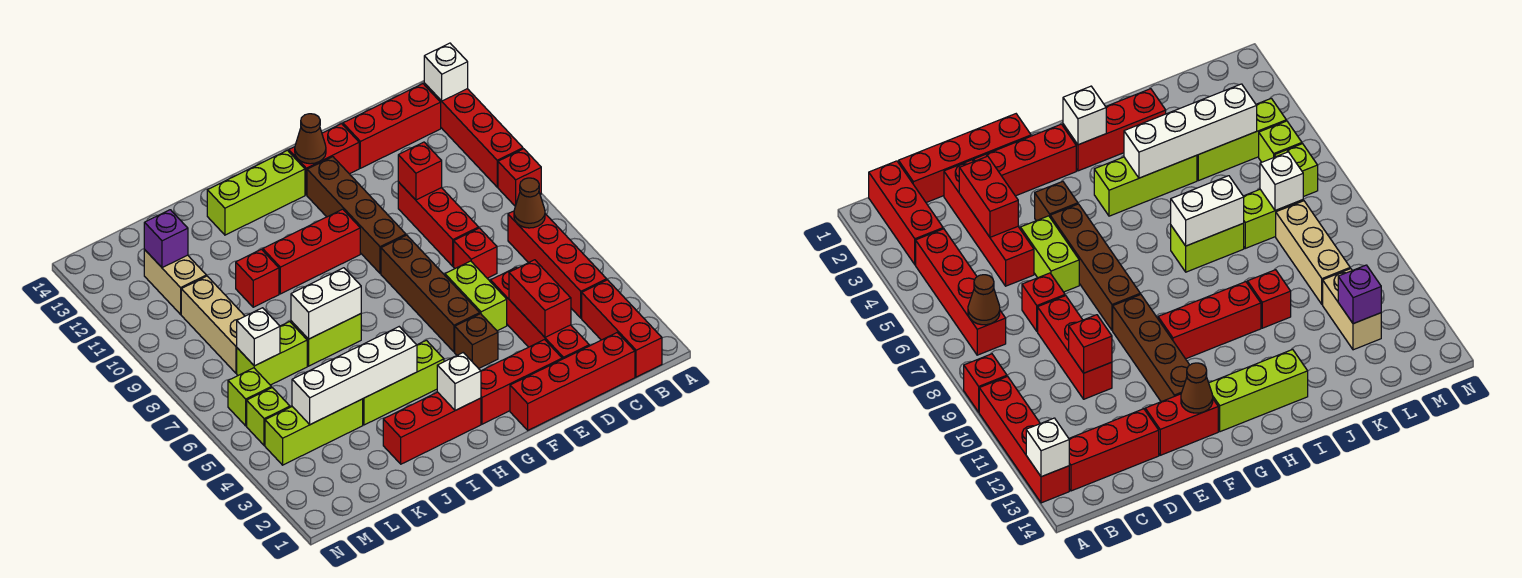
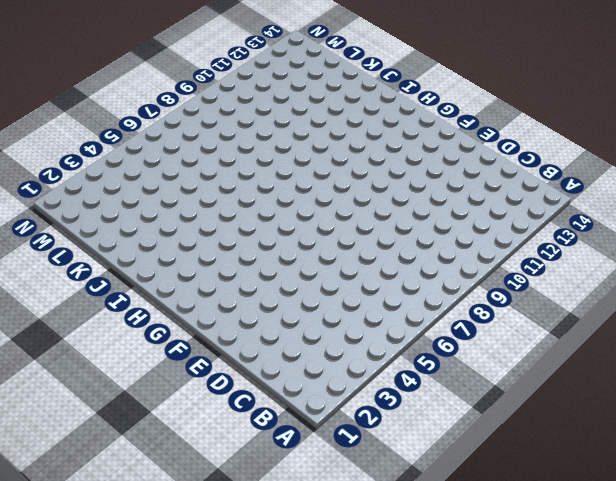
none -> red 1x1 brick [498,149,541,206]
none -> red 1x4 brick [424,83,523,187]
none -> red 1x3 brick [582,280,662,377]
none -> red 1x4 brick [508,211,607,318]

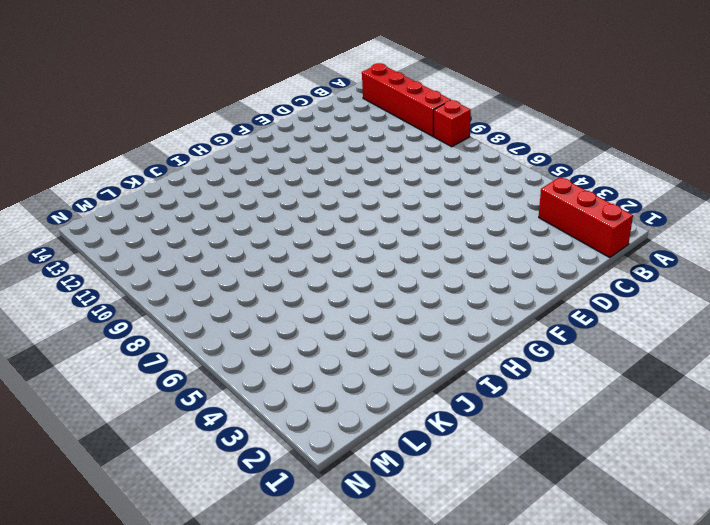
none -> red 1x4 brick [508,211,607,318]
none -> red 1x3 brick [343,84,441,168]
none -> red 1x4 brick [510,333,635,430]
none -> red 1x4 brick [491,267,589,359]

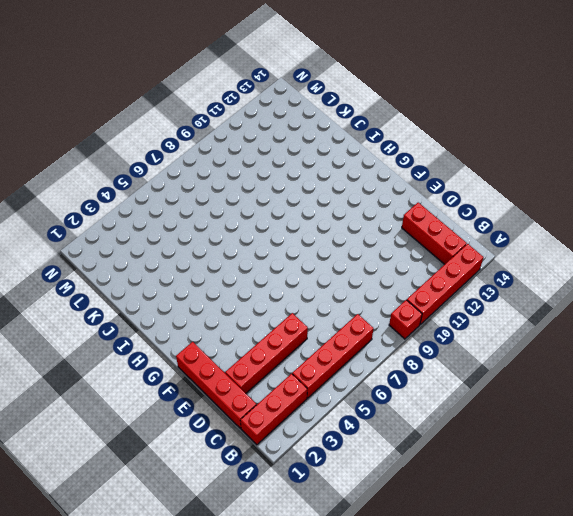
none -> red 1x1 brick [454,228,497,278]
none -> red 1x3 brick [398,182,479,266]
none -> red 1x3 brick [481,340,562,424]
none -> lime 1x2 brick [445,261,507,331]

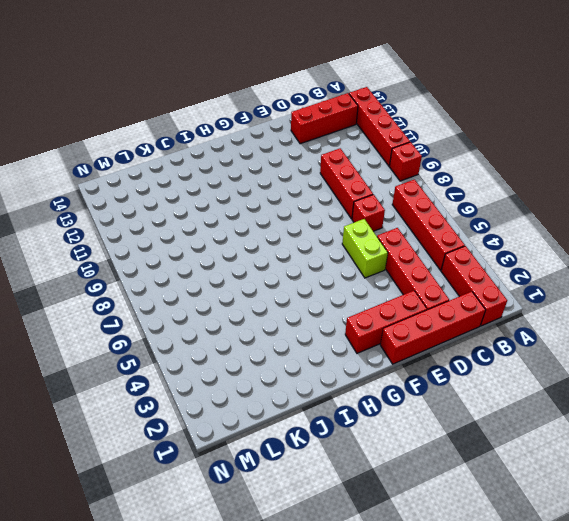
none -> red 1x2 brick [289,124,359,195]
none -> brown 1x1 brick [455,314,498,369]
none -> brown 1x4 brick [381,235,480,352]
none -> brown 1x4 brick [307,157,406,273]

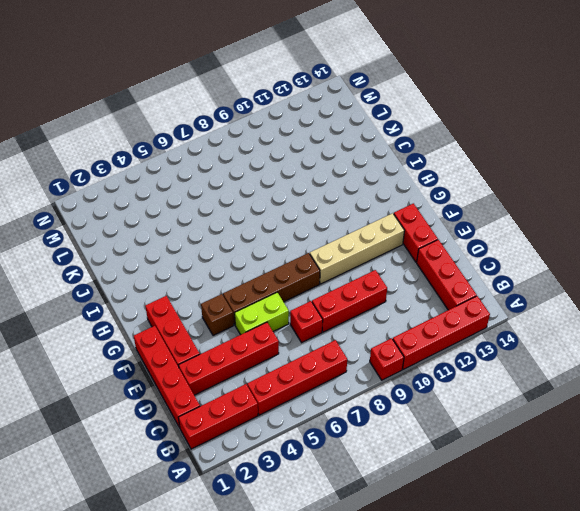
tan 1x4 brick [310,213,405,284] -> brown 1x4 brick [307,157,406,273]
none -> red 1x3 brick [263,209,360,294]
none -> lime 1x3 brick [207,150,305,235]
none -> red 1x3 brick [383,392,481,464]
none -> lime 1x3 brick [363,340,444,425]

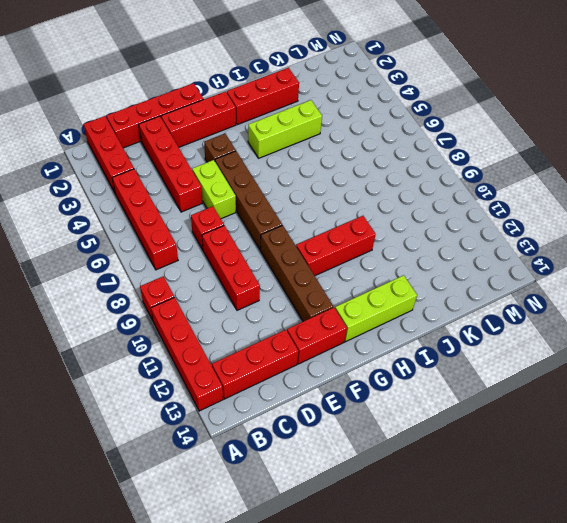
none -> lime 1x2 brick [291,314,361,366]
none -> red 1x1 brick [236,249,279,307]
none -> lime 1x3 brick [265,399,363,465]
none -> lime 1x2 brick [237,322,307,385]

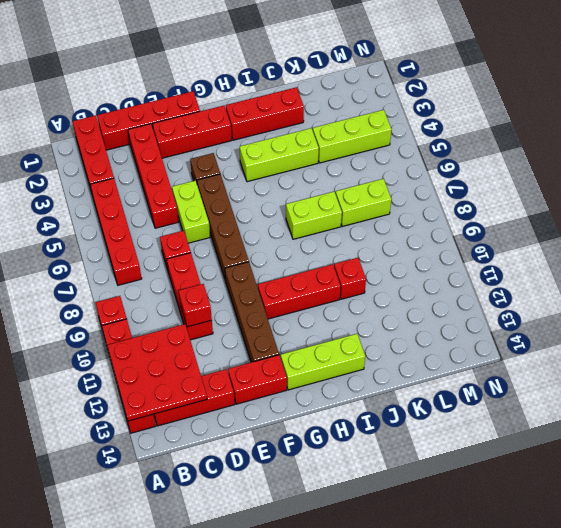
red 3x3 plate [107,324,207,421] -> white 1x1 brick [424,43,468,101]
none -> tan 1x3 brick [181,276,245,373]
none -> tan 1x2 brick [144,250,206,314]
none -> lime 1x1 brick [247,388,290,446]
none -> lime 1x1 brick [228,368,271,426]

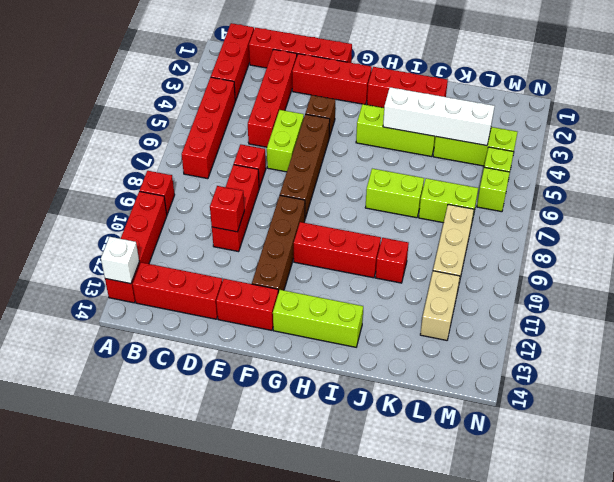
none -> brown 1x1 cone [514,178,545,228]
none -> red 1x2 brick [509,260,571,337]
none -> brown 1x1 cone [295,114,326,164]
none -> white 1x1 brick [437,353,481,410]

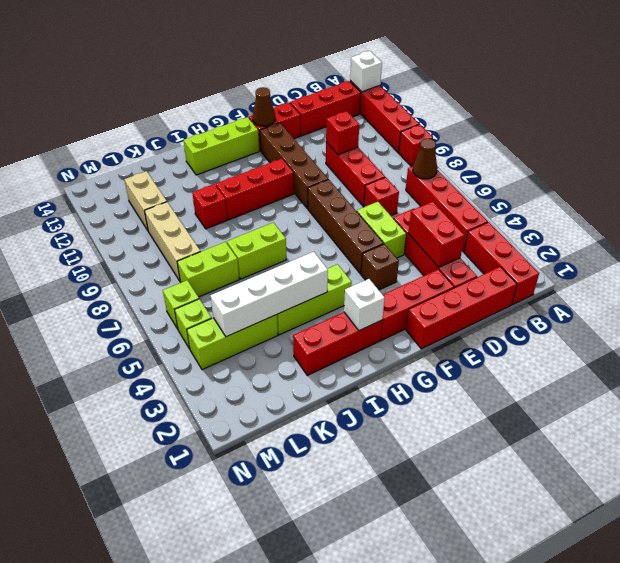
none -> white 1x2 brick [291,268,361,339]
none -> white 1x1 brick [237,308,280,366]
none -> purple 1x1 brick [144,210,188,268]

